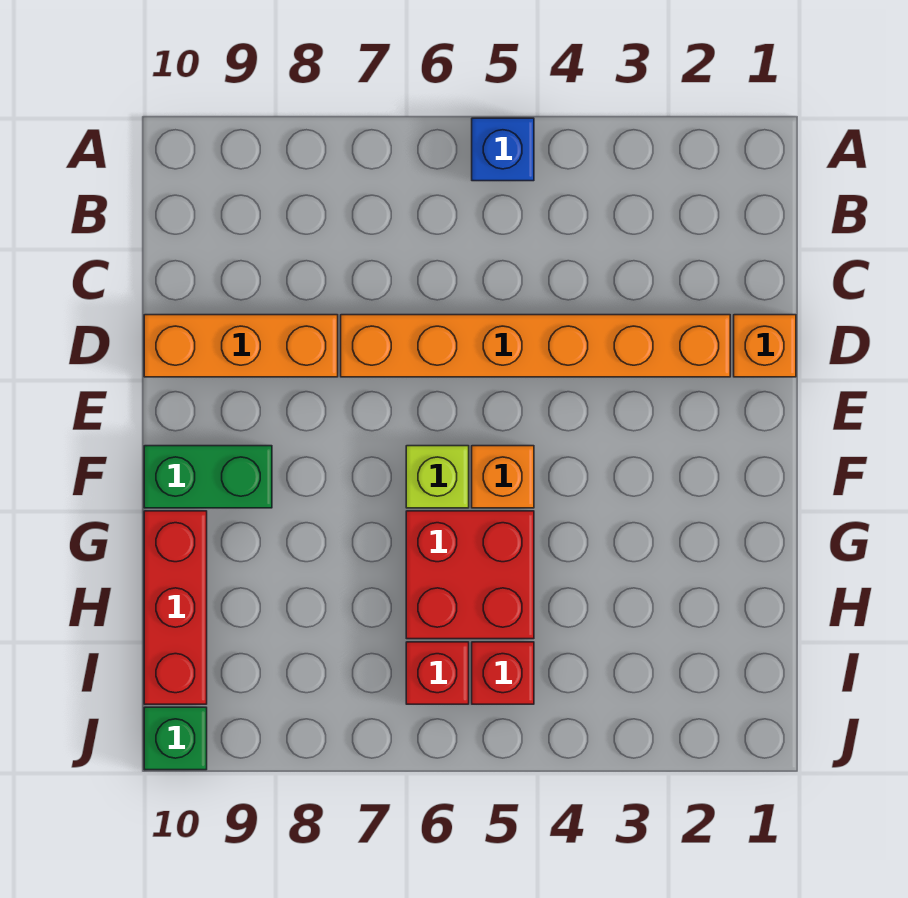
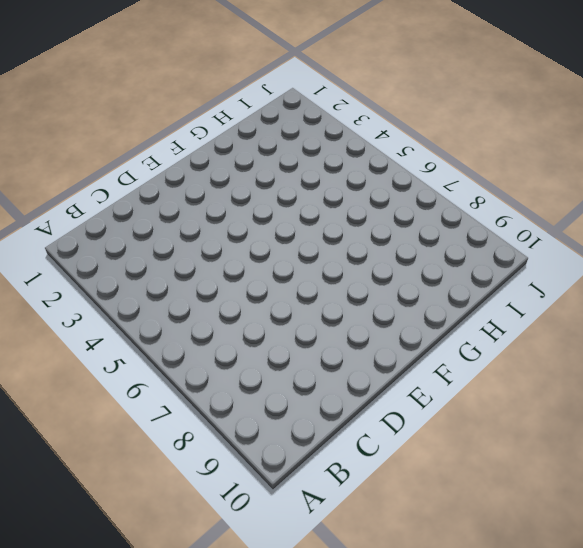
none -> blue 1x1 brick [472,118,534,181]
none -> orange 1x1 brick [734,315,796,377]
none -> orange 1x6 brick [341,315,730,377]

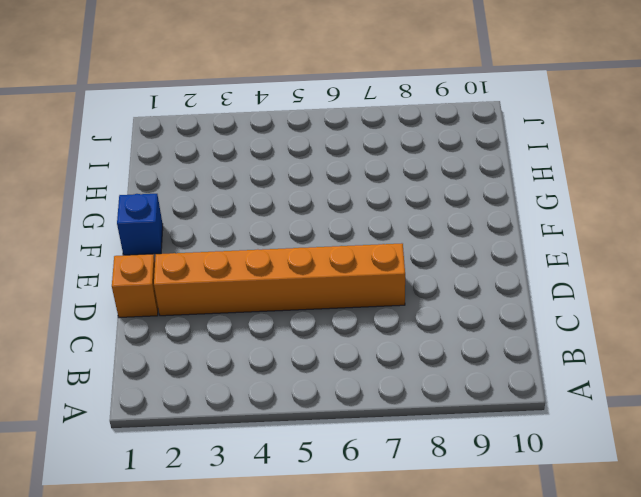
blue 1x1 brick [117,194,163,255] -> blue 1x1 brick moved to [472,118,534,181]
none -> orange 1x3 brick [144,315,338,377]
none -> orange 1x1 brick [472,446,534,508]
none -> lime 1x1 brick [406,446,469,508]

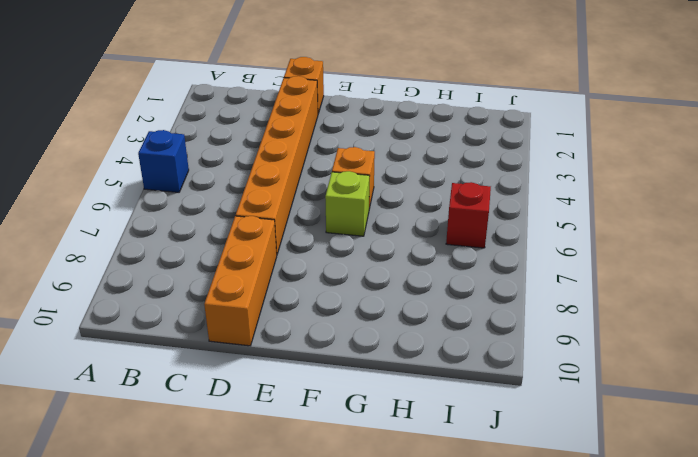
none -> green 1x2 brick [144,446,272,508]
none -> red 2x2 brick [406,511,534,639]
none -> red 1x3 brick [144,511,207,704]

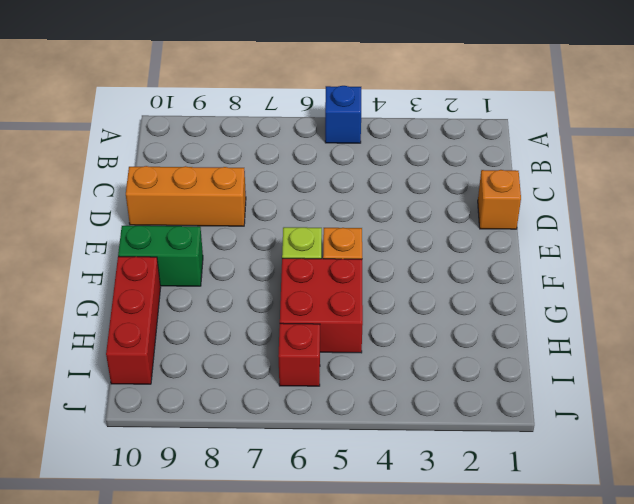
none -> orange 1x6 brick [341,315,730,377]
none -> red 1x1 brick [472,642,534,704]
none -> green 1x1 brick [144,707,207,770]

